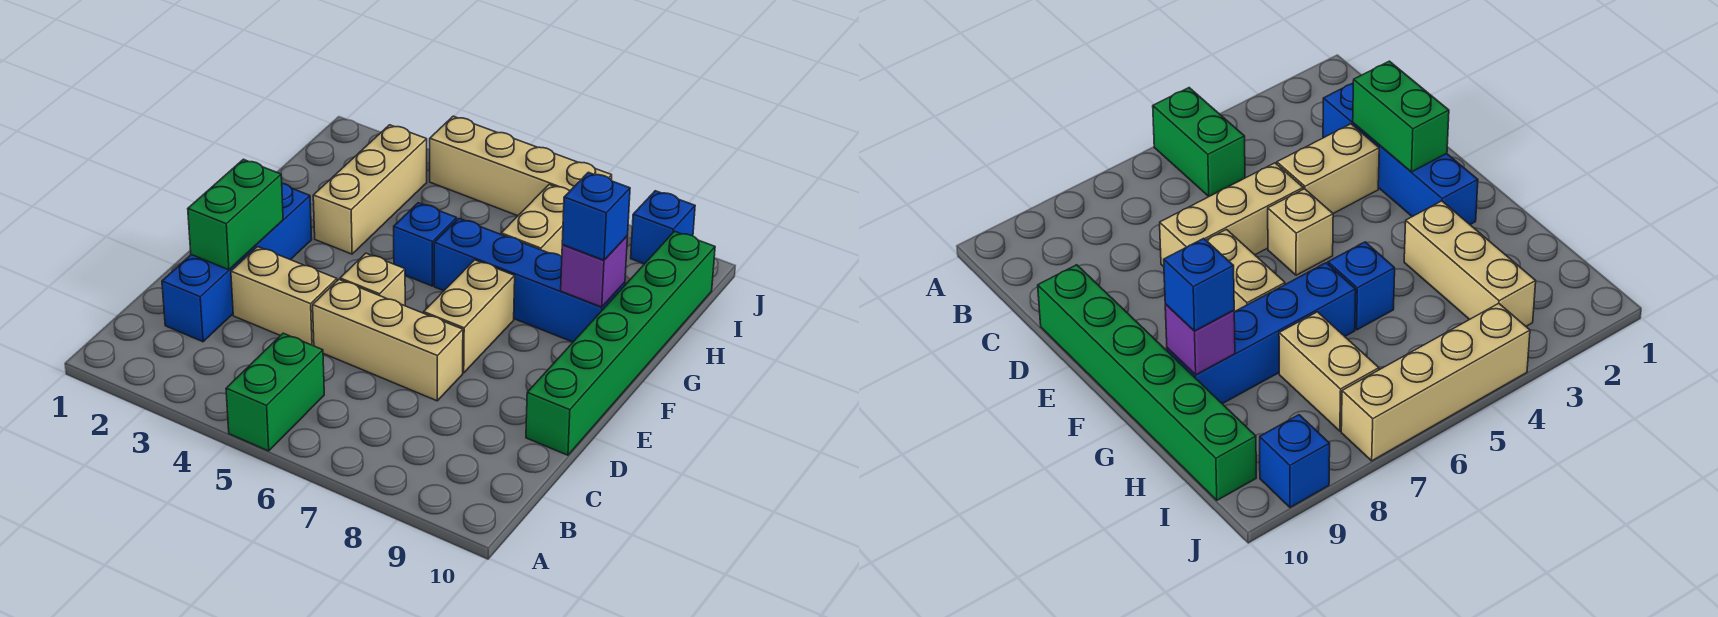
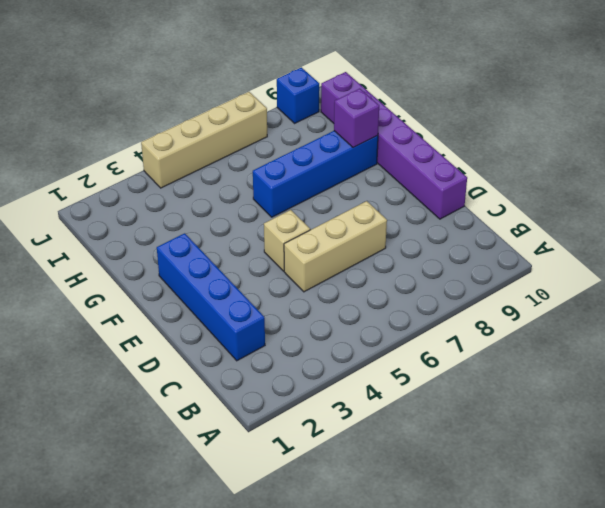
purple 1x6 brick [321,72,467,219] -> green 1x6 brick [526,231,715,455]
none -> green 1x2 brick [226,333,324,451]
none -> tan 1x2 brick [231,247,337,346]
none -> tan 1x2 brick [424,260,515,373]

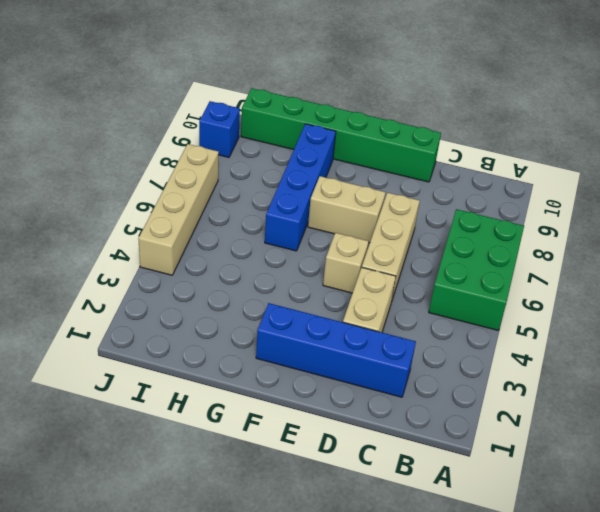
green 2x3 brick [429,209,524,330] -> green 1x2 brick [226,333,324,451]
none -> tan 1x3 brick [313,125,427,254]
none -> blue 1x1 brick [394,203,457,286]
none -> tan 1x2 brick [501,185,570,256]

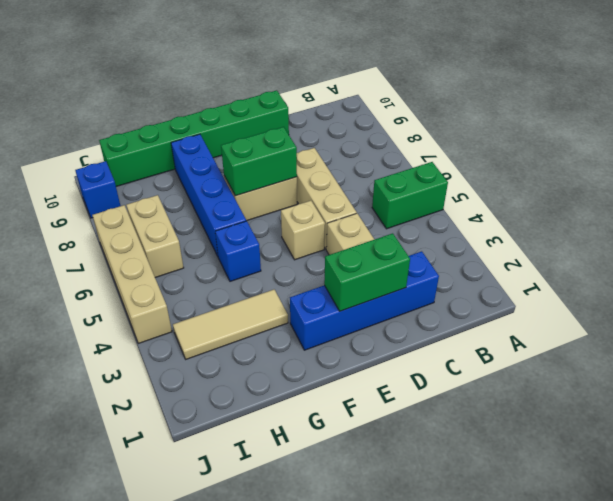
green 1x2 brick [221,127,297,196] -> none
tan 1x3 tile [173,290,288,359] -> tan 1x3 brick [313,125,427,254]
tan 1x2 brick [126,195,184,278] -> tan 1x2 brick turned to [501,185,570,256]
none -> purple 1x1 brick [561,236,628,307]
none -> blue 1x1 brick [562,172,630,260]

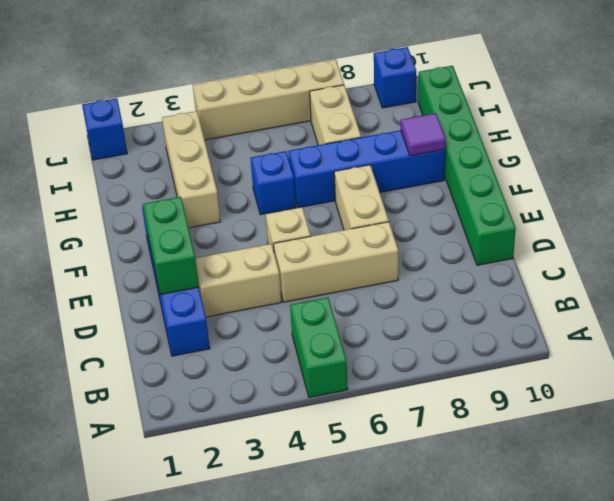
purple 1x1 tile [401,113,446,156] -> purple 1x1 brick [561,236,628,307]
blue 1x1 brick [82,98,127,160] -> blue 1x1 brick moved to [562,172,630,260]

